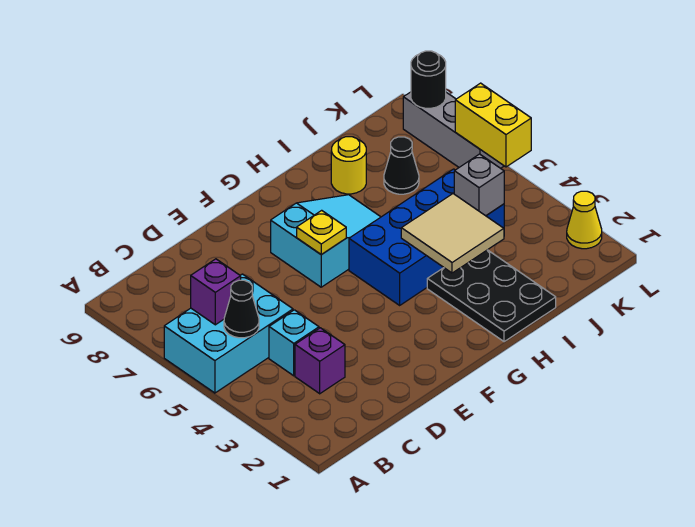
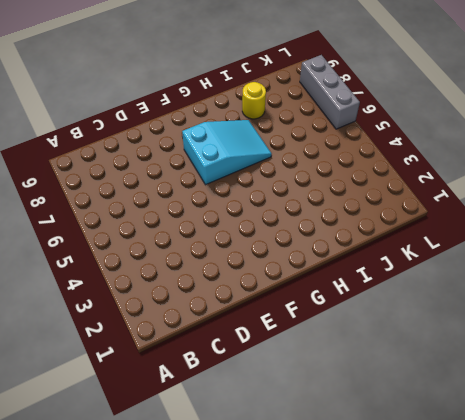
none -> cyan 2x3 brick [164,274,293,393]
none -> purple 1x1 brick [295,328,345,394]
none -> cyan 1x1 brick [269,310,319,376]

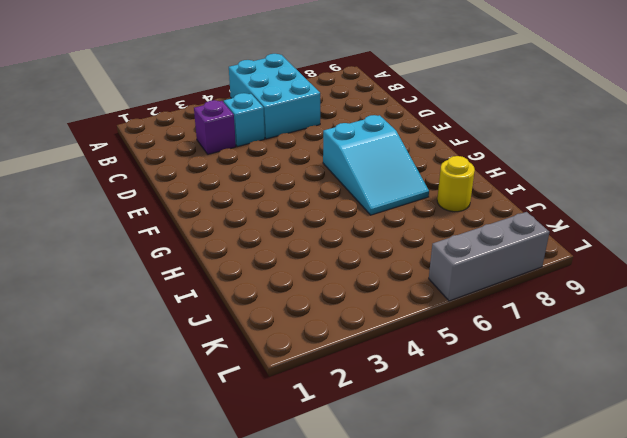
none -> blue 2x4 brick [349,169,504,305]
none -> black 2x3 plate [427,250,556,342]
none -> black 1x1 cone [384,137,419,194]

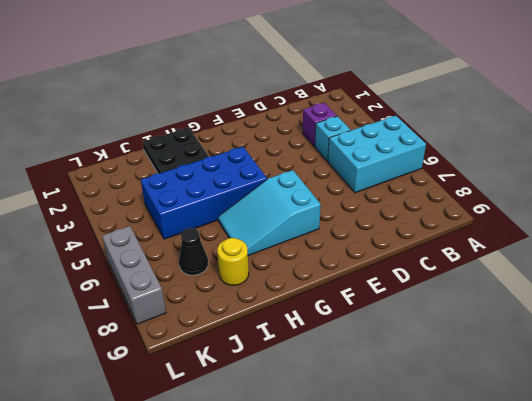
none -> yellow 1x1 cone [567,191,602,249]
none -> black 1x1 cone [224,280,259,338]
none -> purple 1x1 brick [191,259,241,325]

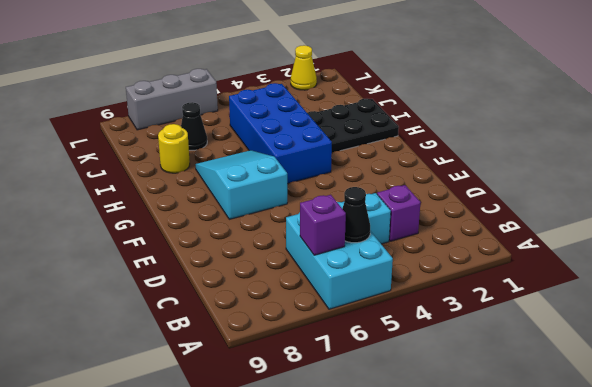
none -> yellow 1x1 plate [297,210,346,255]
none -> tan 2x2 tile [401,194,504,273]
none -> grey 1x1 brick [454,154,504,216]

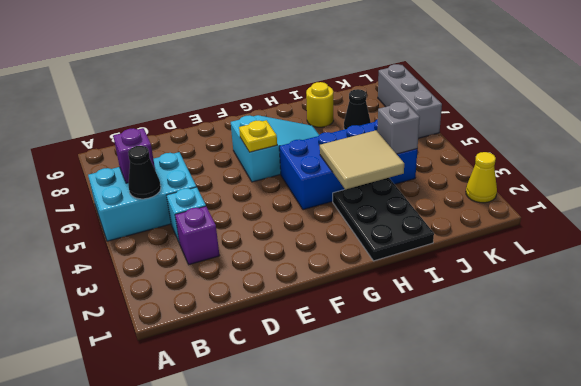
none -> yellow 1x2 brick [455,83,531,167]
none -> black 1x1 round brick [411,51,446,108]

